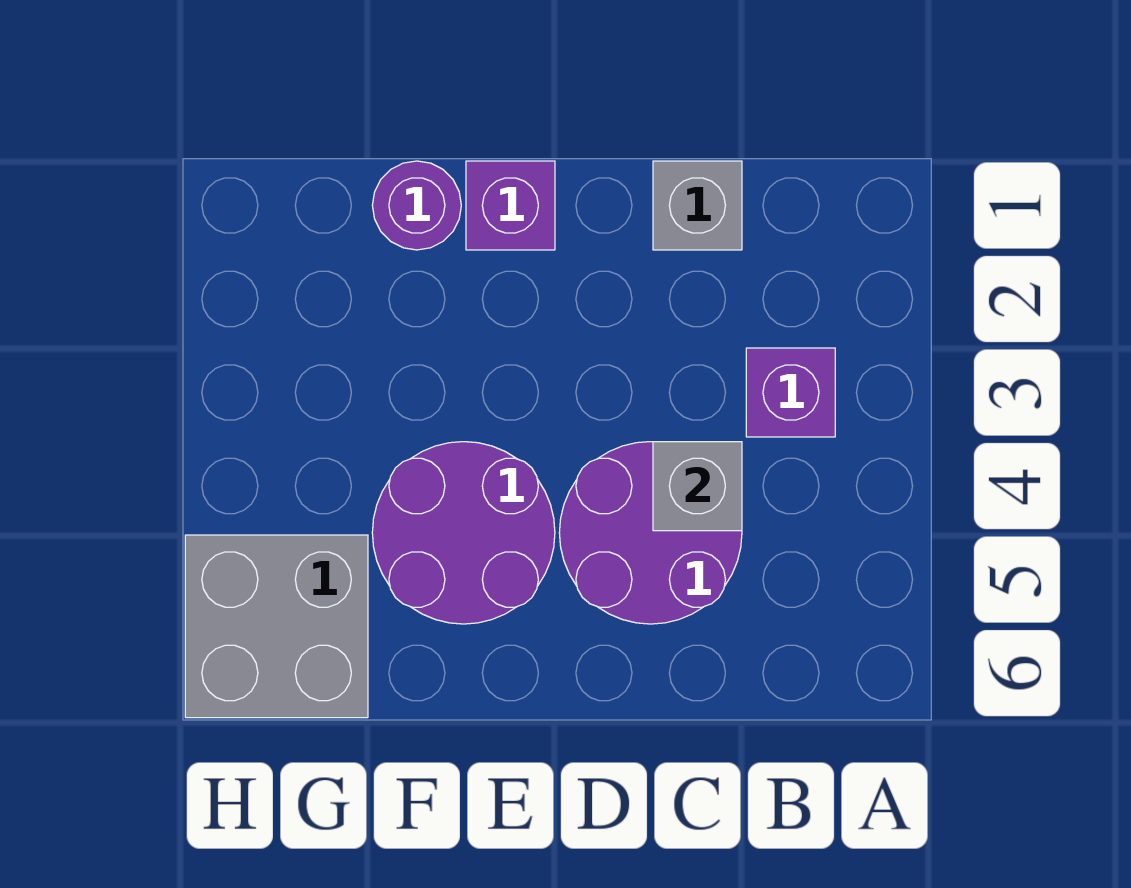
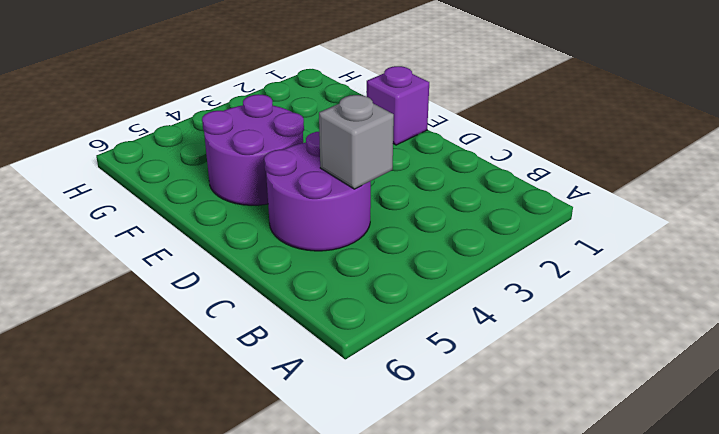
none -> purple 1x1 brick [746,348,835,437]
none -> grey 1x1 brick [653,161,742,250]

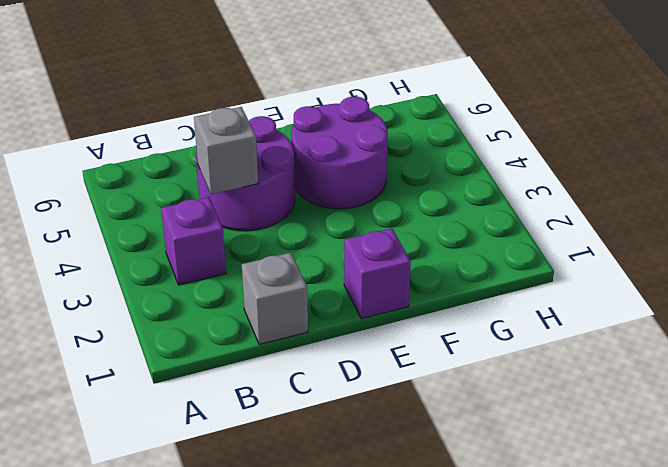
none -> purple 1x1 round brick [372,161,461,250]
none -> grey 2x2 brick [185,535,368,718]

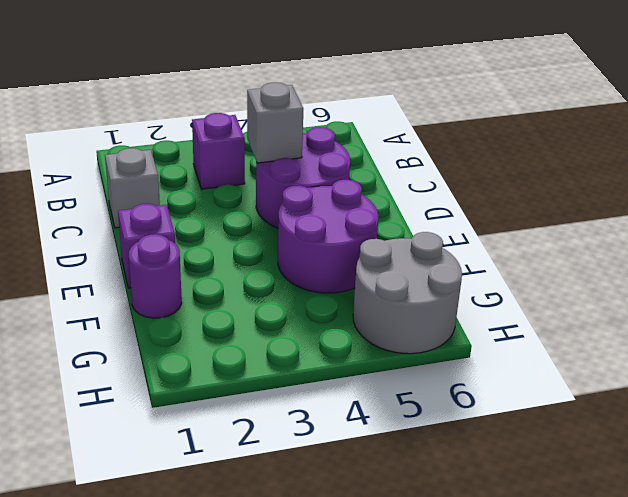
grey 2x2 round brick [353,232,462,354] -> grey 2x2 brick [185,535,368,718]

